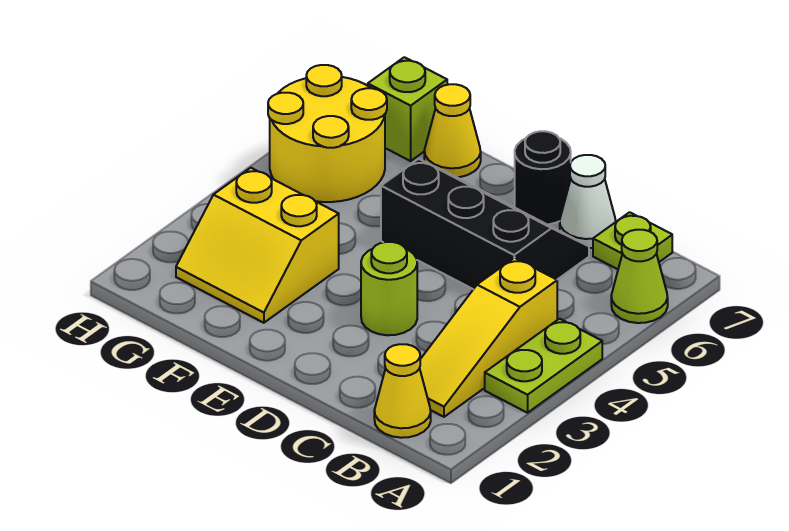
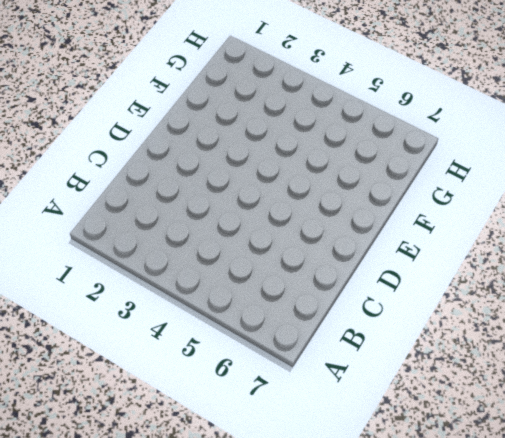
none -> lime 1x2 plate [485,319,602,413]
none -> lime 1x1 cone [611,230,668,323]
none -> yellow 1x1 cone [374,344,431,438]

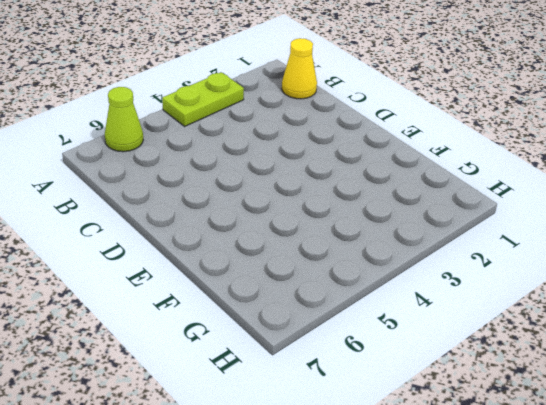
none -> yellow 1x3 slope [420,258,557,417]
none -> lime 1x1 plate [593,212,672,269]
none -> black 2x3 slope [381,159,589,289]

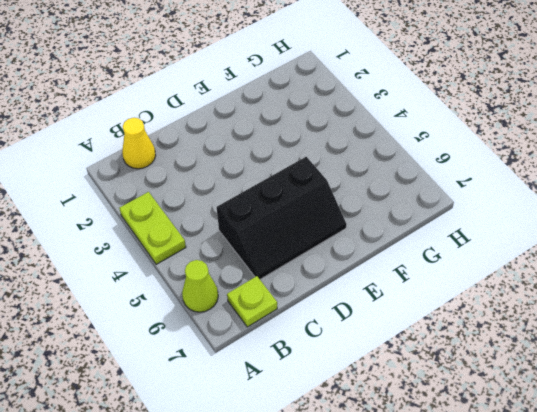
none -> yellow 1x3 slope [420,258,557,417]
none -> white 1x1 cone [560,155,616,248]
none -> lime 1x1 round brick [361,242,417,335]

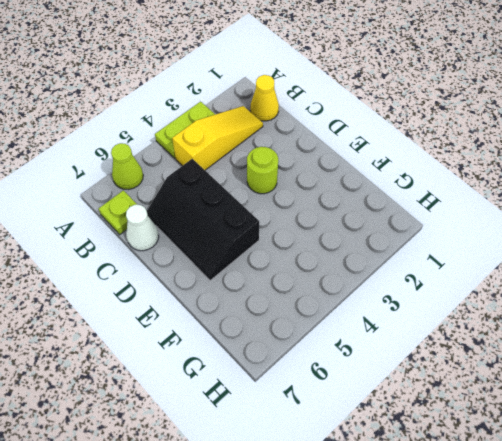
none -> black 1x1 round brick [515,131,571,224]
none -> yellow 2x2 slope [176,168,339,323]
none -> yellow 1x1 cone [424,84,481,177]

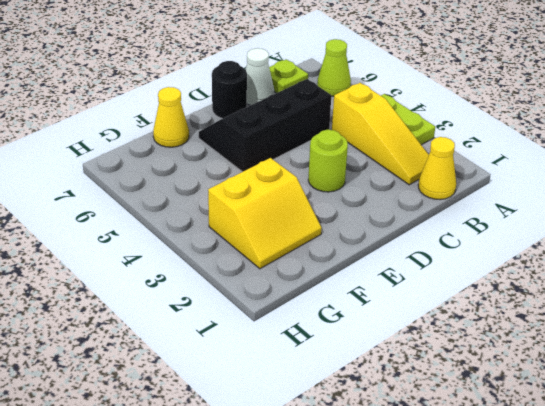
none -> yellow 2x2 round brick [268,65,387,202]
none -> lime 1x1 brick [368,57,447,161]

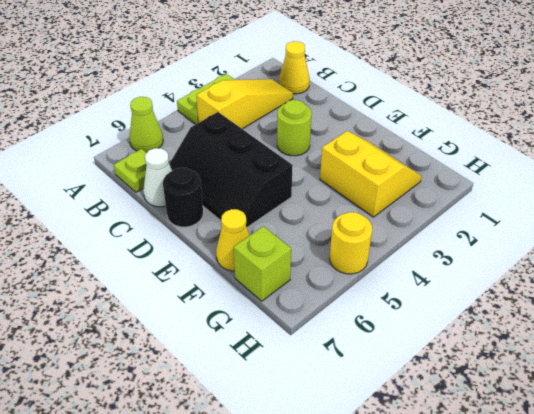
yellow 1x1 round brick [330,212,372,274] -> yellow 2x2 round brick [268,65,387,202]

